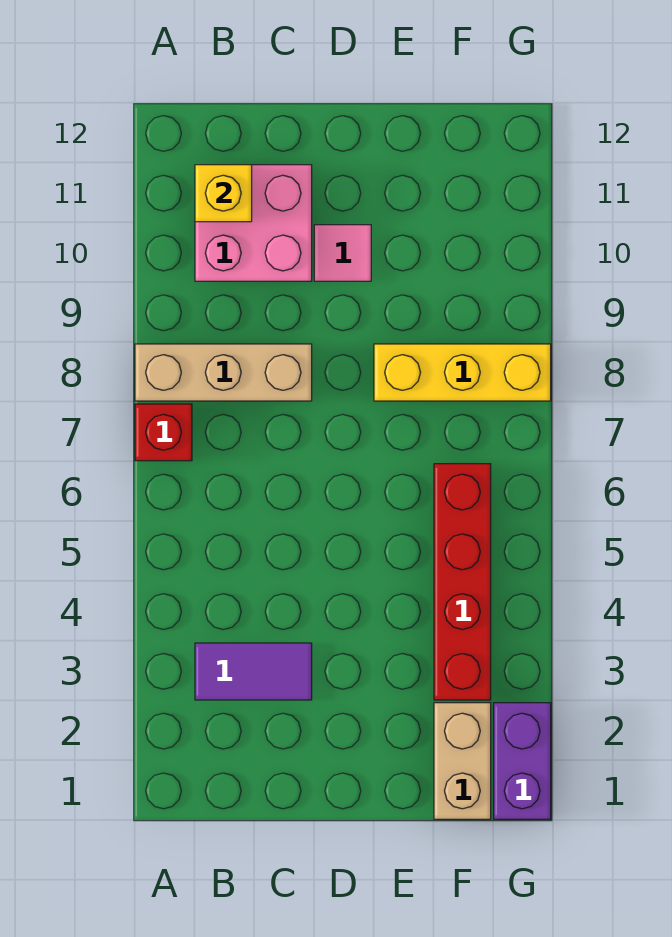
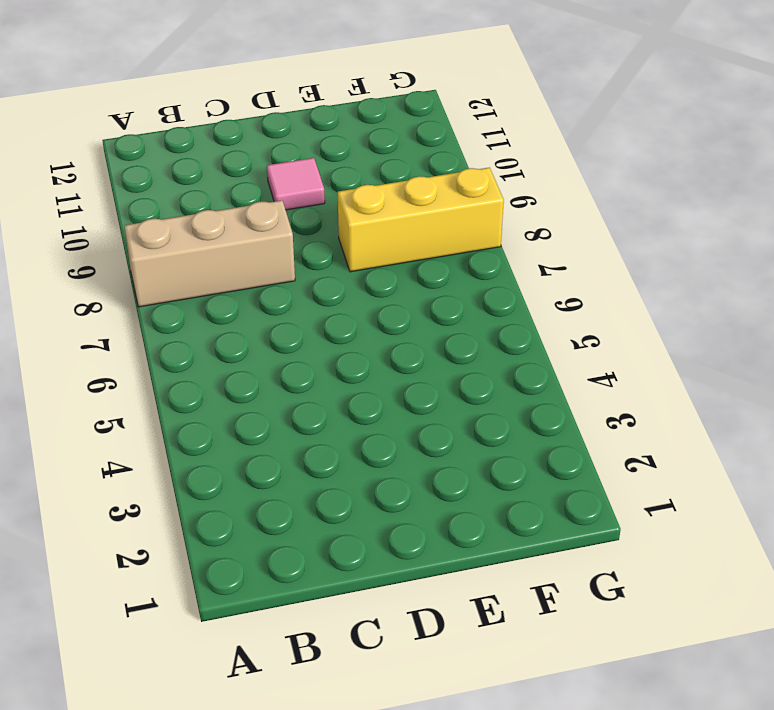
none -> red 1x1 brick [135,404,192,461]
none -> purple 1x2 tile [195,643,312,700]

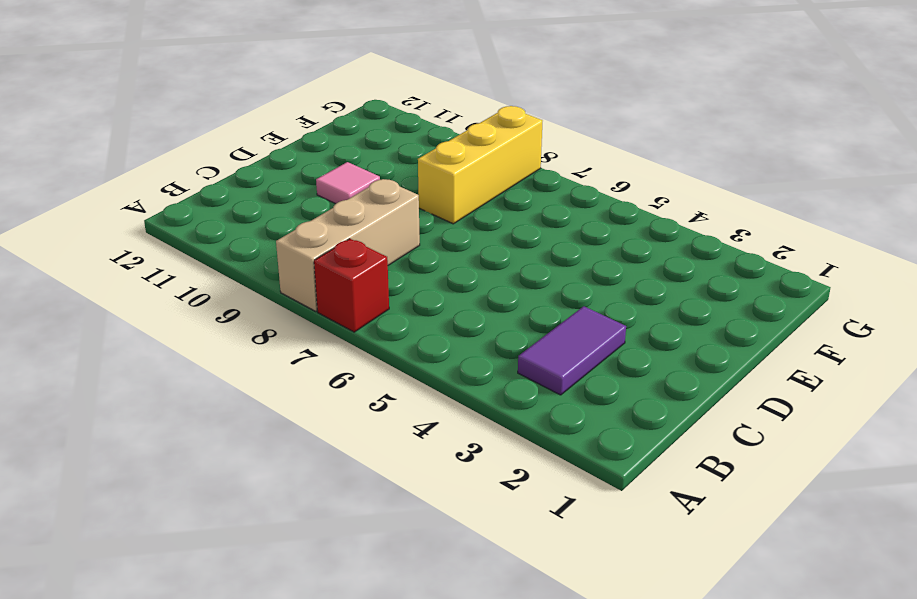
none -> pink 2x2 brick [195,165,312,281]
none -> tan 1x2 brick [434,703,491,819]

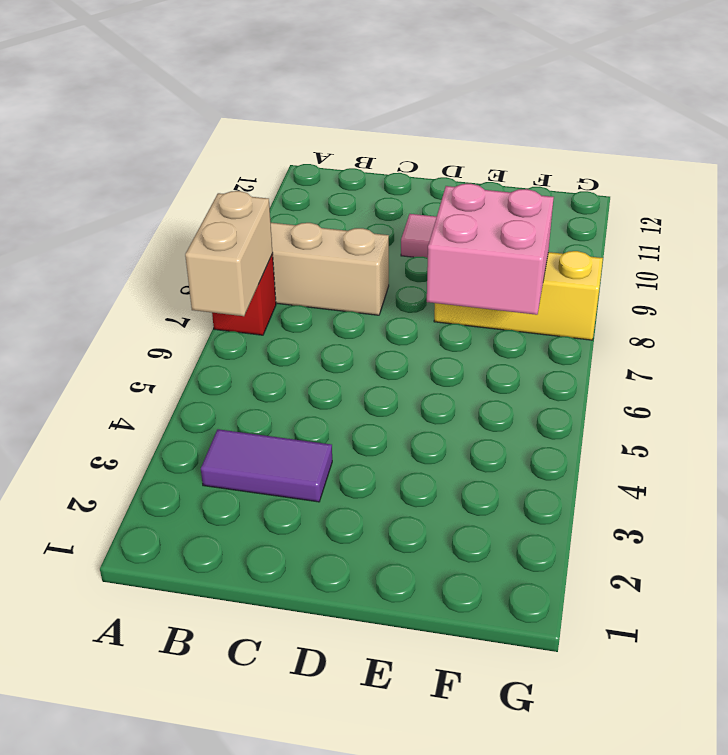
tan 1x2 brick [185,191,273,316] -> tan 1x2 brick moved to [434,703,491,819]
pink 2x2 brick [427,184,554,315] -> pink 2x2 brick moved to [195,165,312,281]
none -> red 1x4 brick [434,464,491,700]
none -> purple 1x2 brick [494,703,551,819]

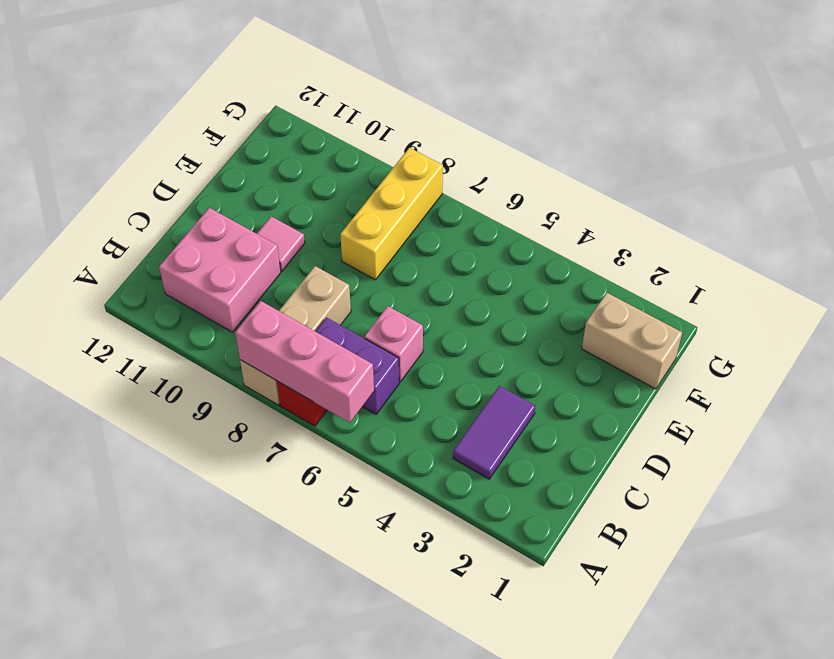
pink 1x3 brick [235,301,374,423] -> none
purple 1x2 brick [315,318,399,414] -> purple 1x2 brick moved to [494,703,551,819]
pink 1x1 brick [364,306,423,382] -> none
none -> red 1x4 brick [434,464,491,700]
none -> yellow 1x1 brick [195,165,252,222]

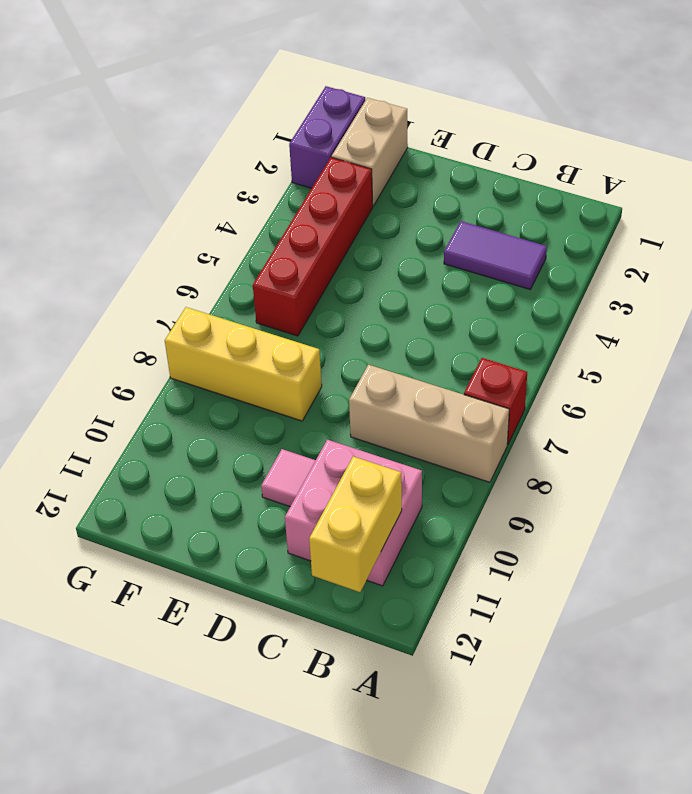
yellow 1x2 brick [309,456,402,592] -> yellow 1x1 brick [195,165,252,222]

